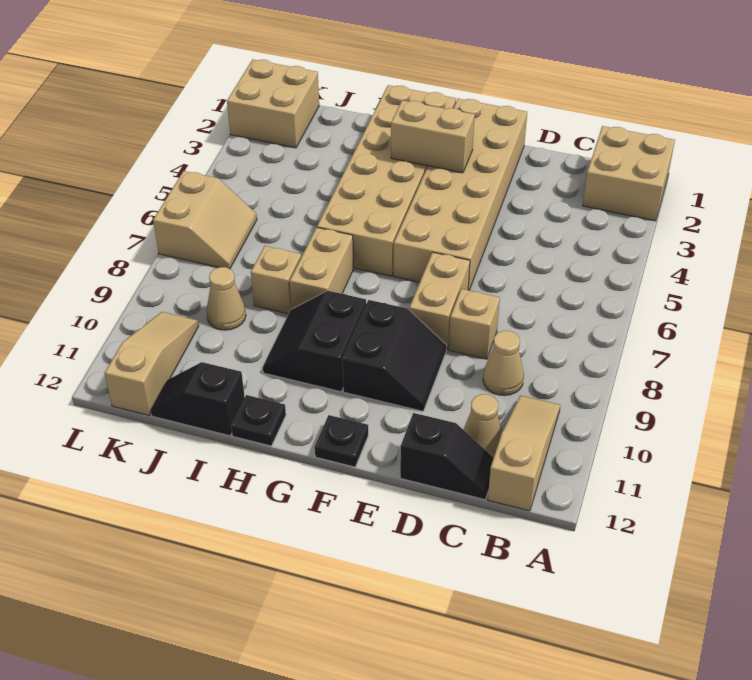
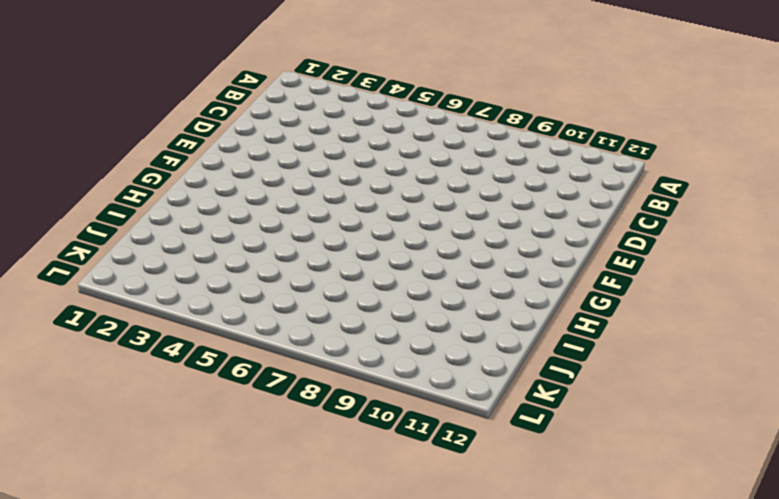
none -> tan 2x2 brick [583,126,675,221]
none -> tan 1x3 slope [488,395,560,511]
none -> tan 1x1 cone [483,331,524,396]

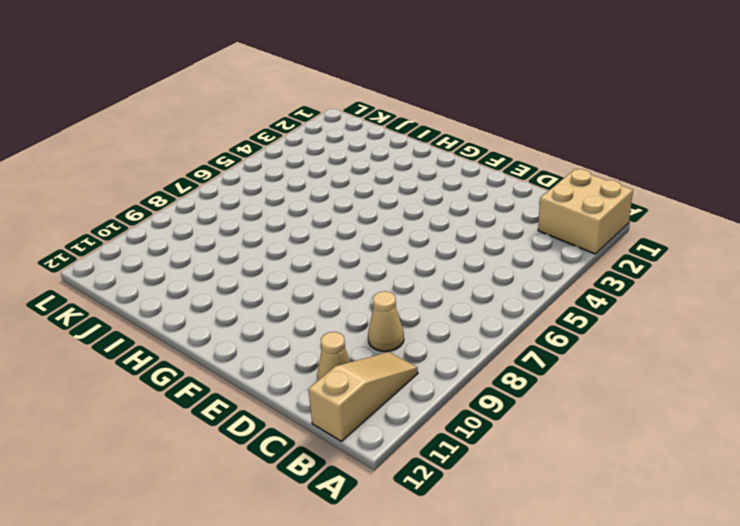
none -> black 1x2 slope [400,413,494,500]
none -> tan 1x1 brick [449,289,500,359]
none -> tan 2x6 brick [394,99,527,290]

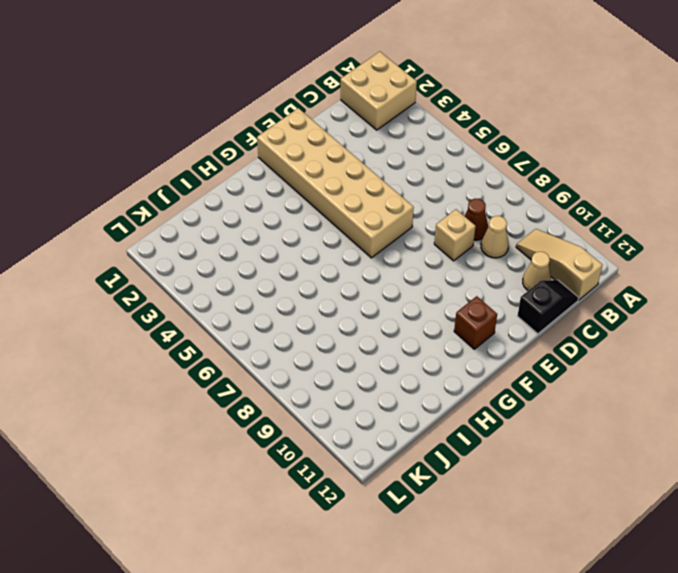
brown 1x1 cone [465,199,488,240] -> none
brown 1x1 brick [454,296,497,349] -> none
none -> tan 1x2 brick [409,252,470,350]
none -> black 2x2 slope [342,300,446,411]
none -> black 1x1 plate [315,415,368,467]

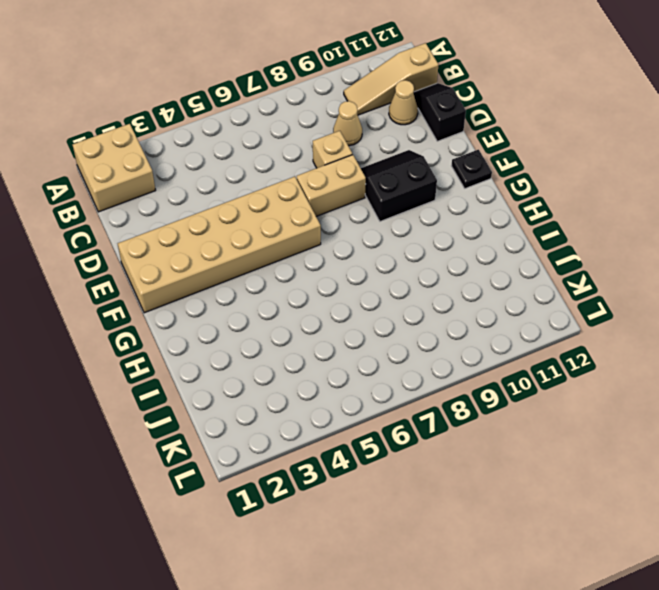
none -> tan 2x6 brick [317,85,456,276]
none -> black 2x2 slope [263,291,367,392]
none -> tan 1x2 brick [290,227,354,309]

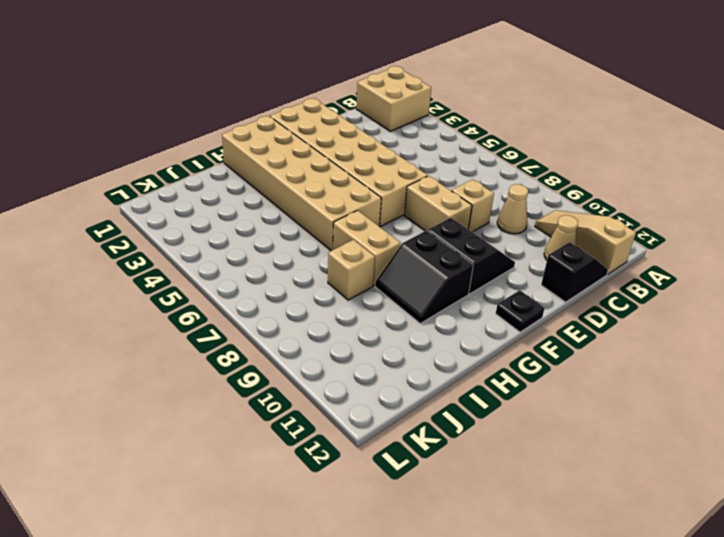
none -> black 1x1 plate [231,395,286,446]
none -> black 1x2 slope [151,362,245,436]
none -> tan 1x1 cone [206,267,246,330]

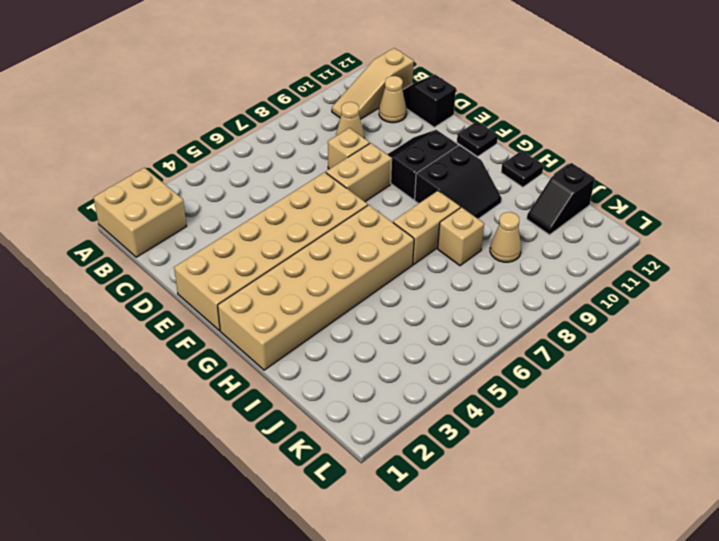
black 1x2 slope [527,163,595,235] -> black 1x2 slope turned to [151,362,245,436]
none -> tan 2x2 brick [227,59,319,148]
none -> tan 2x2 slope [153,171,257,269]
none -> tan 1x3 slope [105,312,199,416]

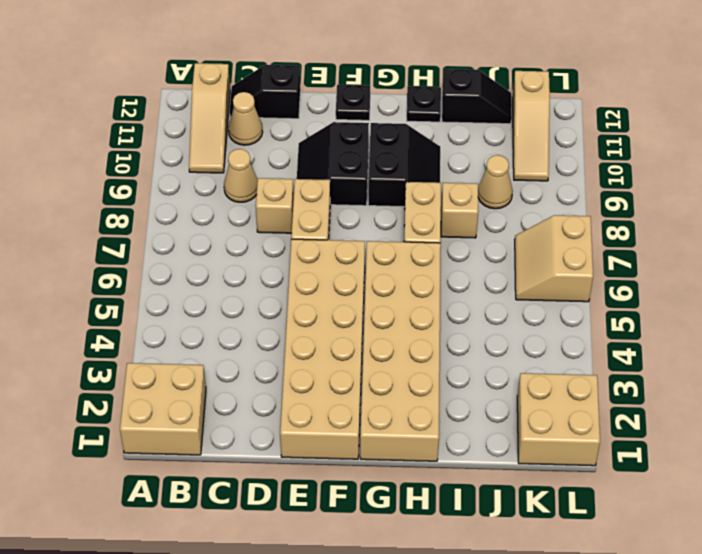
none -> tan 1x2 brick [391,100,475,173]

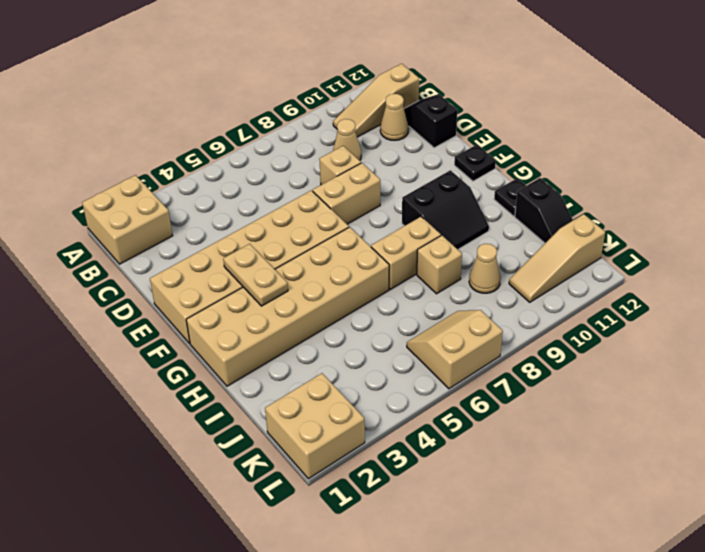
tan 1x2 plate [223,244,288,306] -> tan 1x2 brick [391,100,475,173]
none -> black 2x2 slope [342,300,446,411]

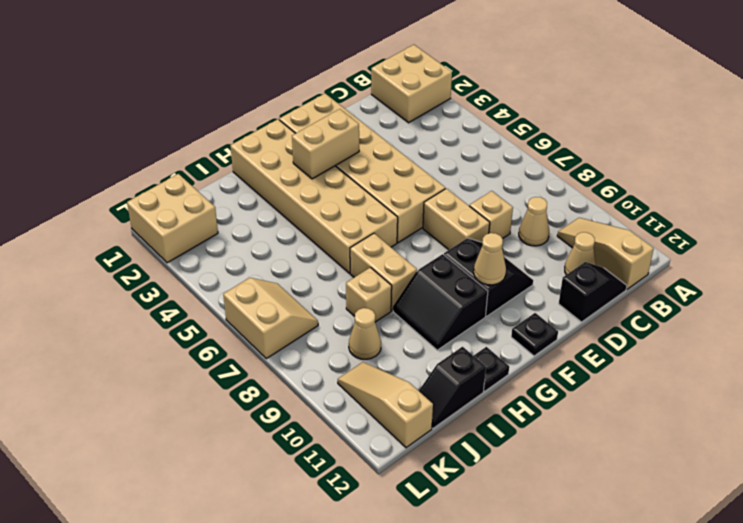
tan 1x1 cone [474,233,506,285] -> none

